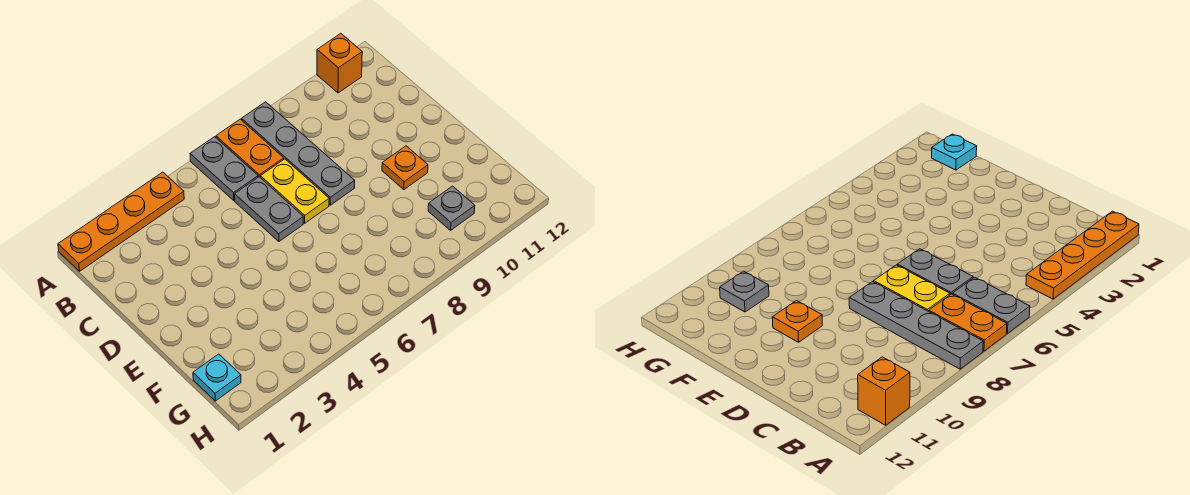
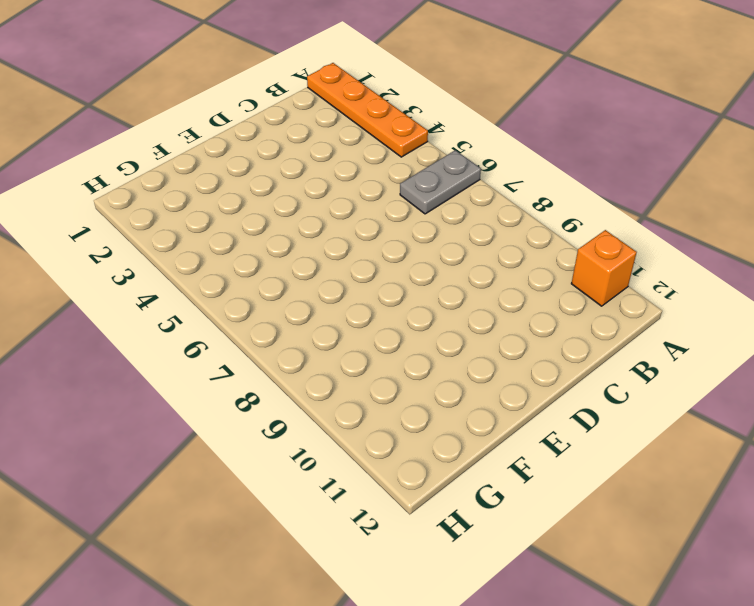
none -> orange 1x2 plate [216,119,284,177]
none -> grey 1x4 plate [242,102,355,205]

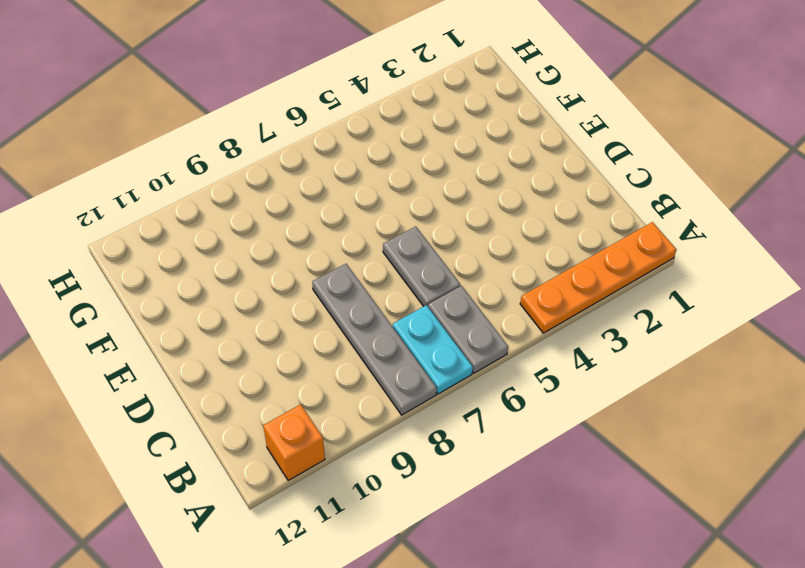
cyan 1x2 plate [393,305,473,394] -> orange 1x2 plate [216,119,284,177]
none -> yellow 1x2 plate [260,159,329,223]
none -> orange 1x1 plate [382,146,428,190]

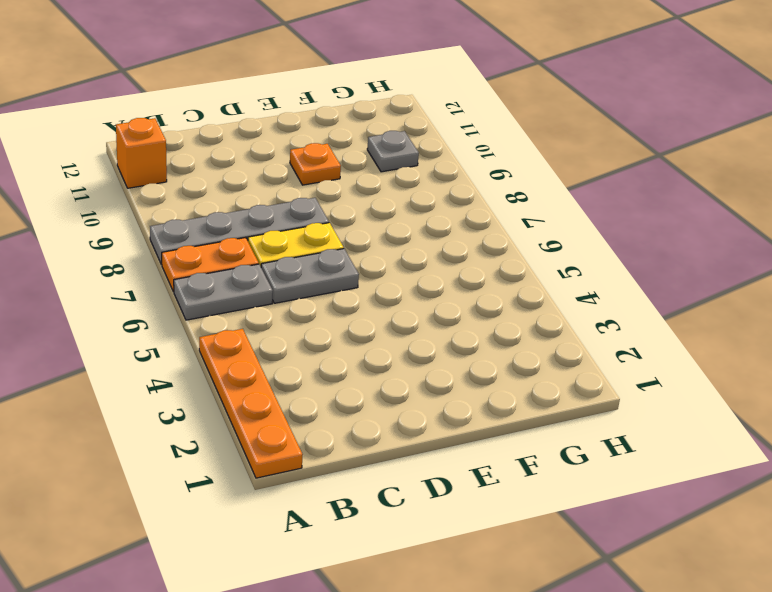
none -> cyan 1x1 plate [193,354,241,401]

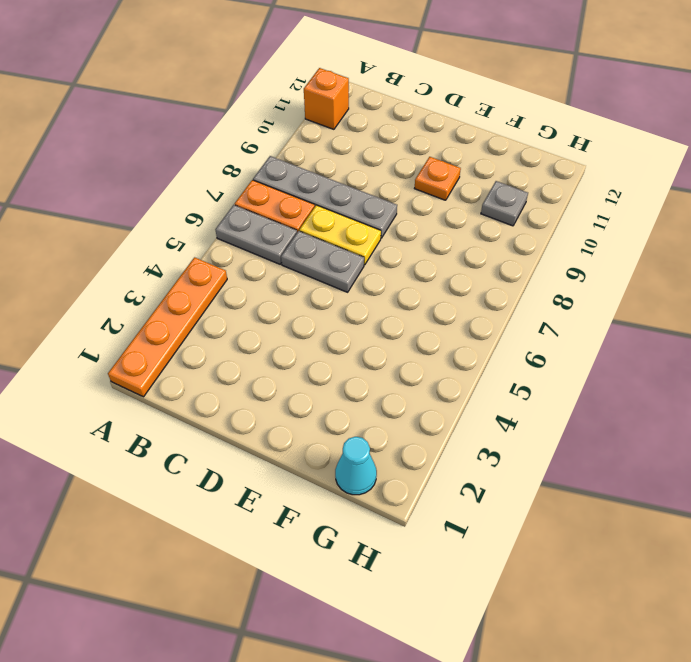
cyan 1x1 cone [335,437,377,495] -> cyan 1x1 plate [193,354,241,401]

